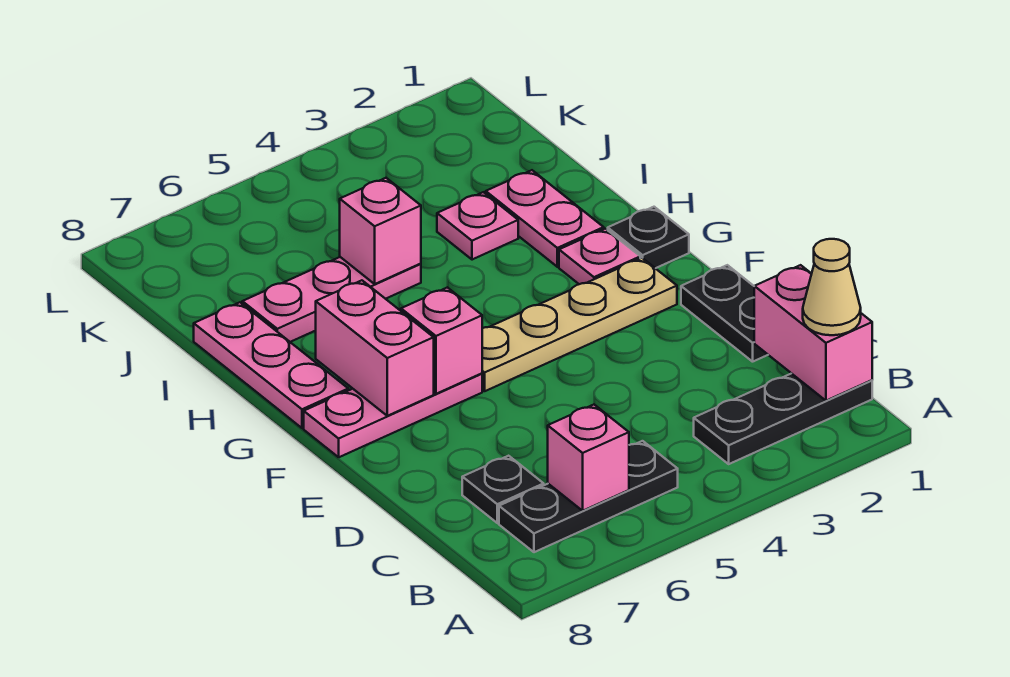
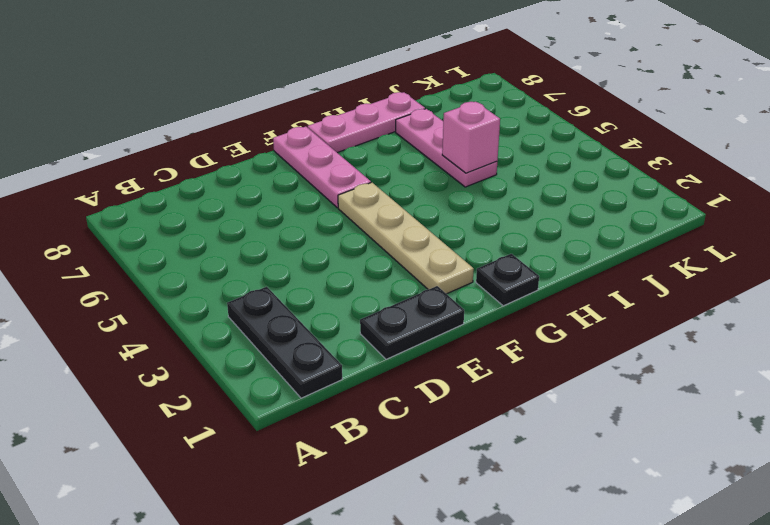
none -> black 1x3 plate [499,441,678,552]
none -> black 1x1 plate [462,456,544,523]
none -> pink 1x1 plate [559,229,640,284]

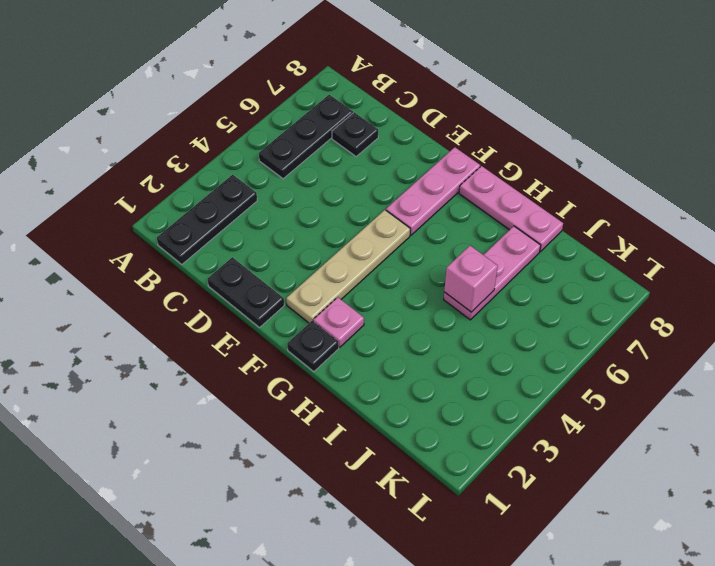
none -> pink 1x2 plate [486,170,604,267]
none -> pink 1x1 plate [437,192,518,260]
none -> pink 1x2 brick [754,265,872,401]

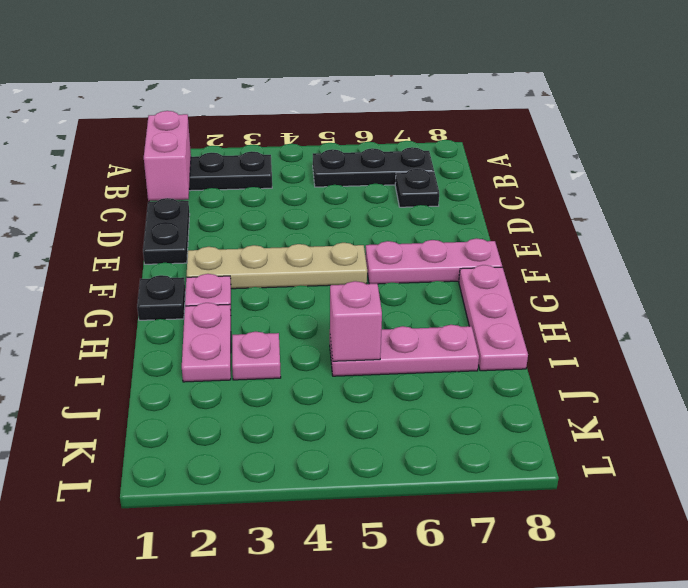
none -> pink 1x1 brick [548,405,629,511]
none -> pink 1x1 brick [401,287,482,394]
none -> pink 1x2 brick [316,280,434,416]

